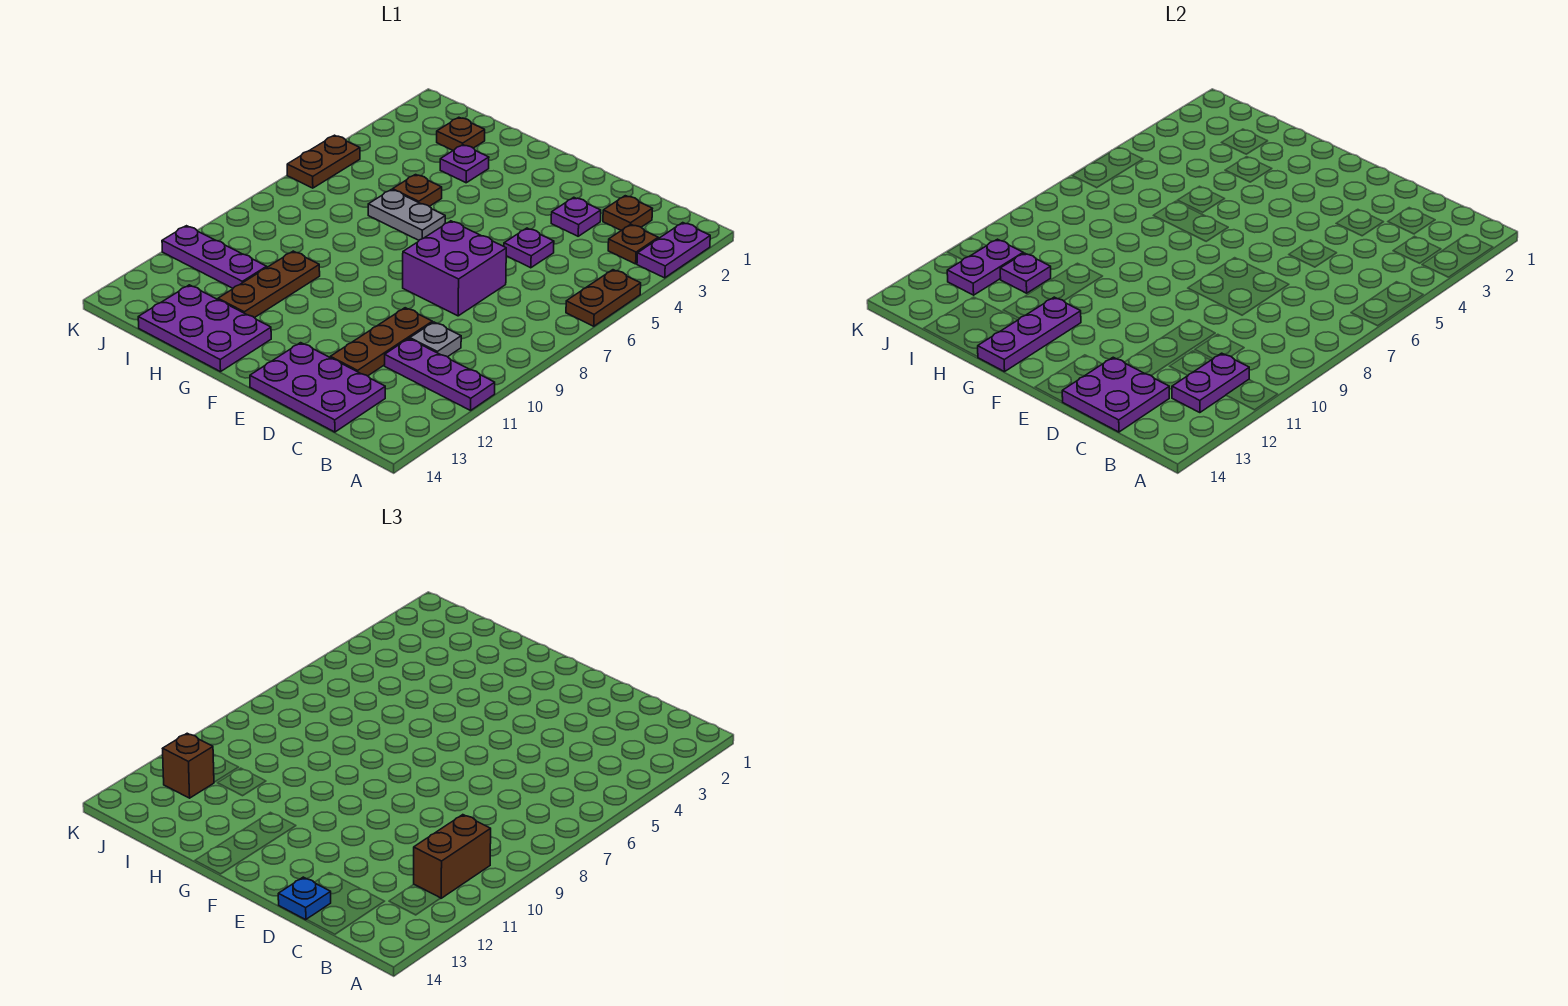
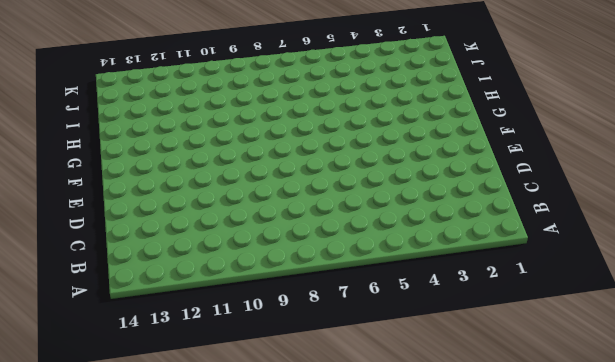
none -> purple 1x2 plate [637,223,710,278]
none -> brown 1x2 plate [566,270,641,326]
none -> purple 1x3 plate [385,339,495,410]

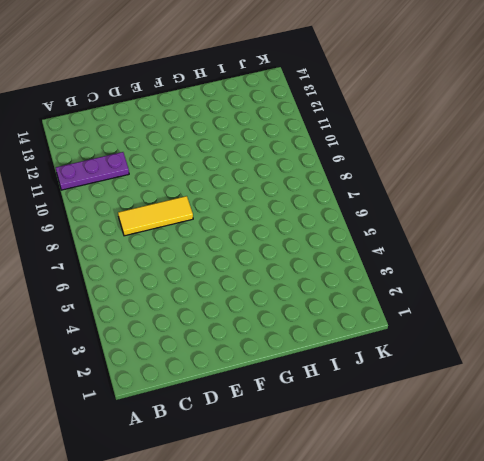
yellow 1x3 tile [118,196,193,236] -> purple 2x2 brick [403,221,506,316]
none -> purple 1x2 plate [637,223,710,278]
none -> brown 1x2 plate [566,270,641,326]
none -> brown 1x1 plate [608,224,658,264]

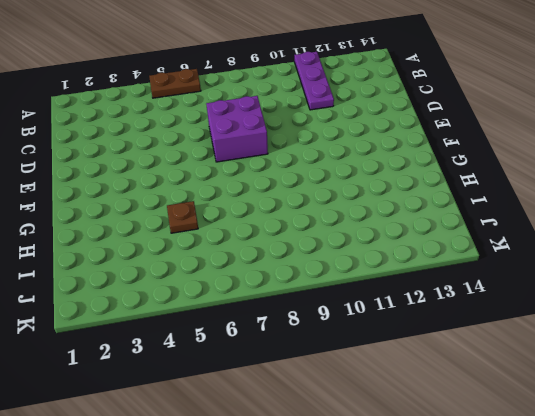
none -> purple 1x2 plate [637,223,710,278]
none -> brown 1x1 plate [608,224,658,264]
none -> brown 1x1 plate [603,196,652,230]

